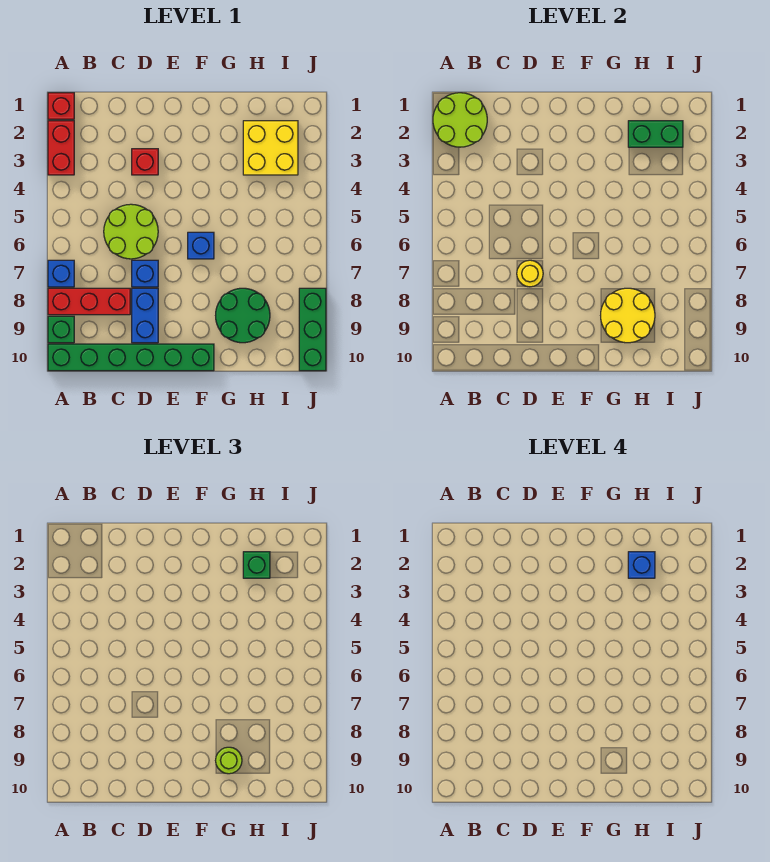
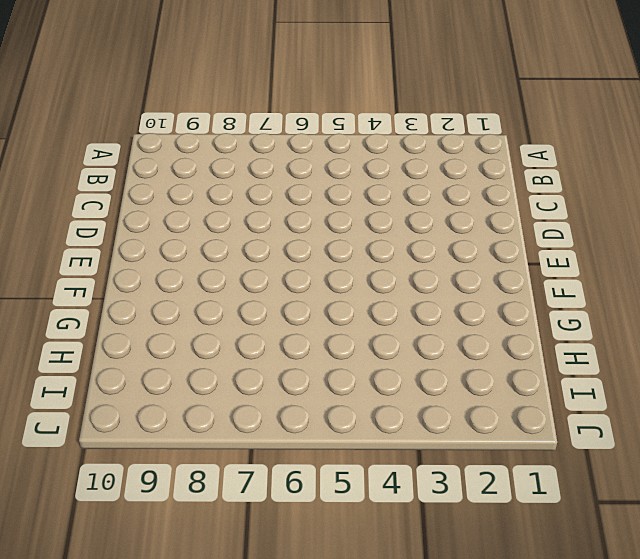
none -> red 1x1 brick [48,93,74,119]
none -> red 1x2 brick [48,121,74,175]
none -> blue 1x1 brick [48,260,74,287]

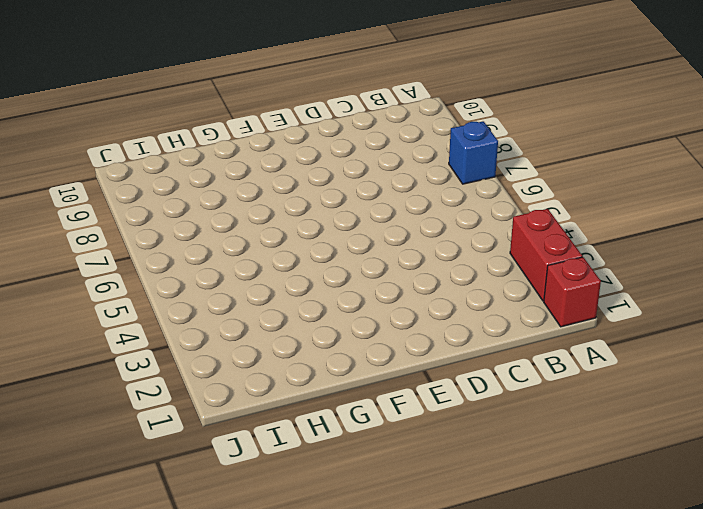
none -> red 1x3 brick [48,288,130,315]
none -> green 1x1 brick [48,316,74,343]
none -> green 1x6 brick [48,344,214,371]

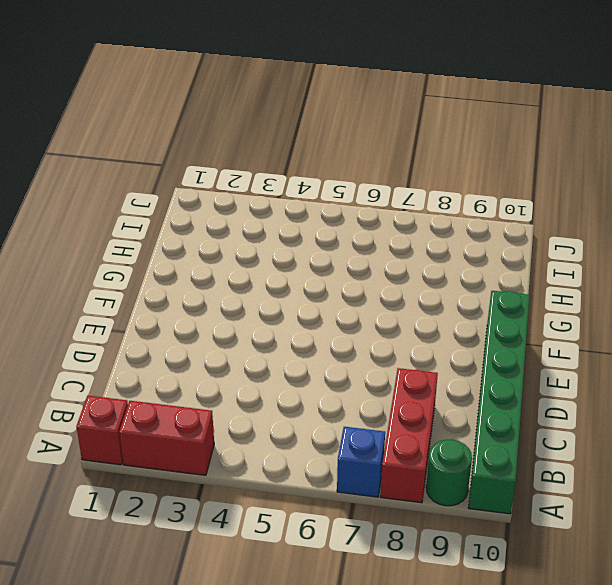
green 1x1 round brick [426,439,472,506] -> green 1x1 brick [48,316,74,343]
none -> lime 2x2 round brick [104,204,158,259]
none -> red 1x1 brick [132,149,158,175]
none -> blue 1x1 brick [132,260,158,287]

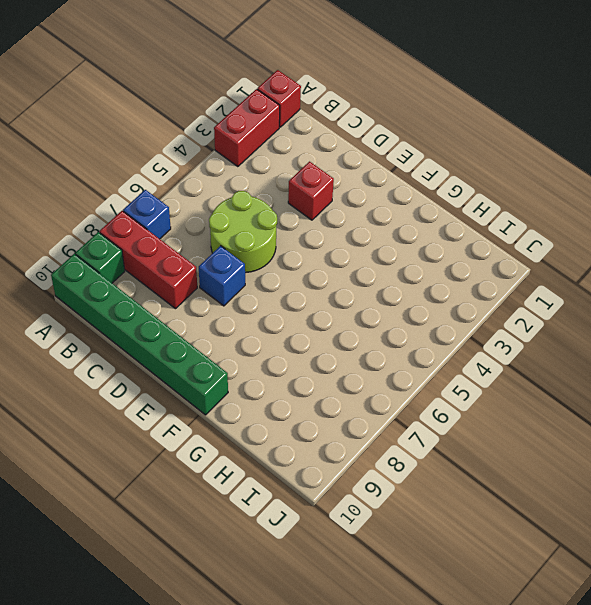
none -> blue 1x2 brick [132,288,158,343]
none -> blue 1x1 brick [188,232,214,259]
none -> green 2x2 round brick [216,288,270,343]

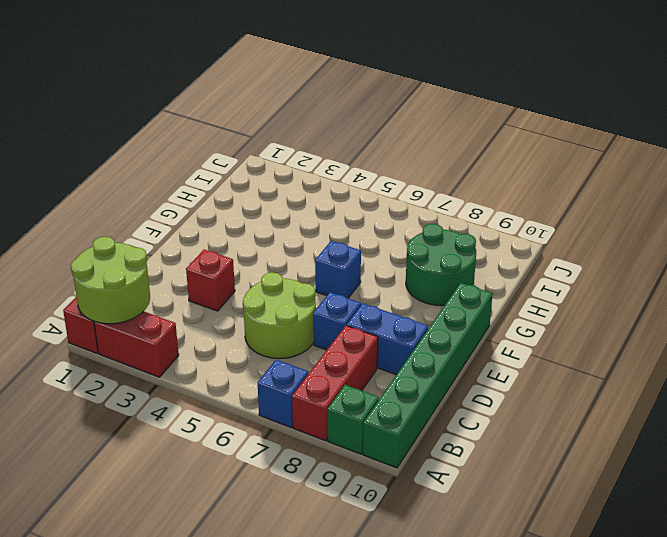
none -> yellow 2x2 brick [243,121,298,175]
none -> green 1x3 brick [299,288,326,371]
none -> yellow 1x1 round brick [517,260,543,287]

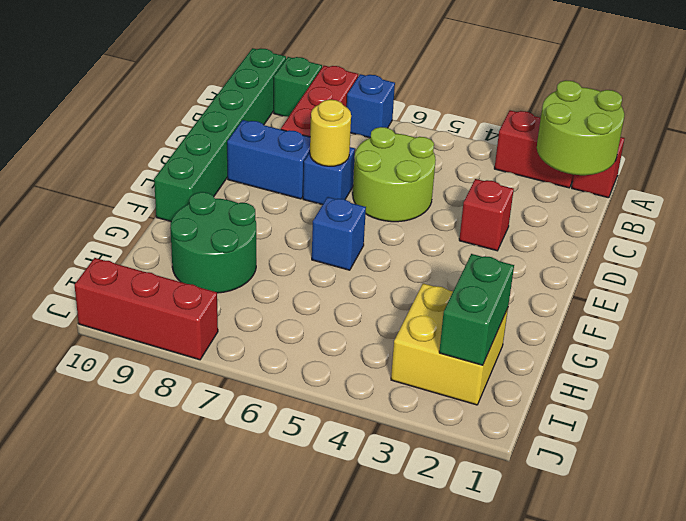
red 1x3 brick [75,258,218,360] -> green 1x3 brick [299,288,326,371]
none -> yellow 2x2 round brick [601,288,655,343]
none -> lime 1x1 round brick [216,747,242,774]
none -> green 1x1 brick [243,552,270,578]

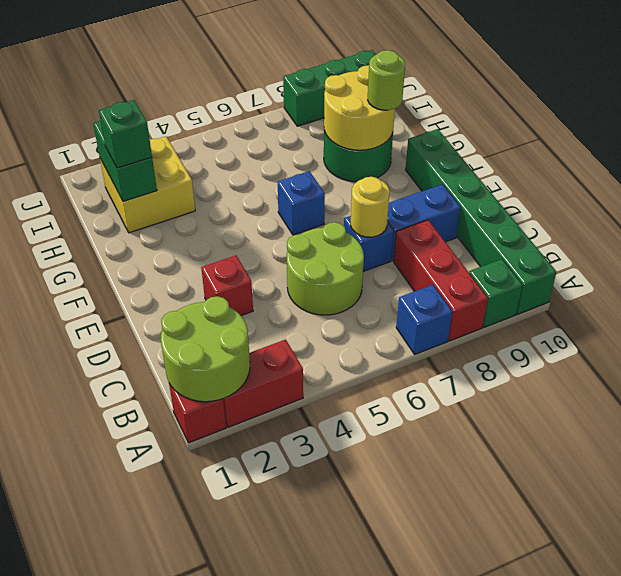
none -> blue 1x1 brick [628,552,655,578]

